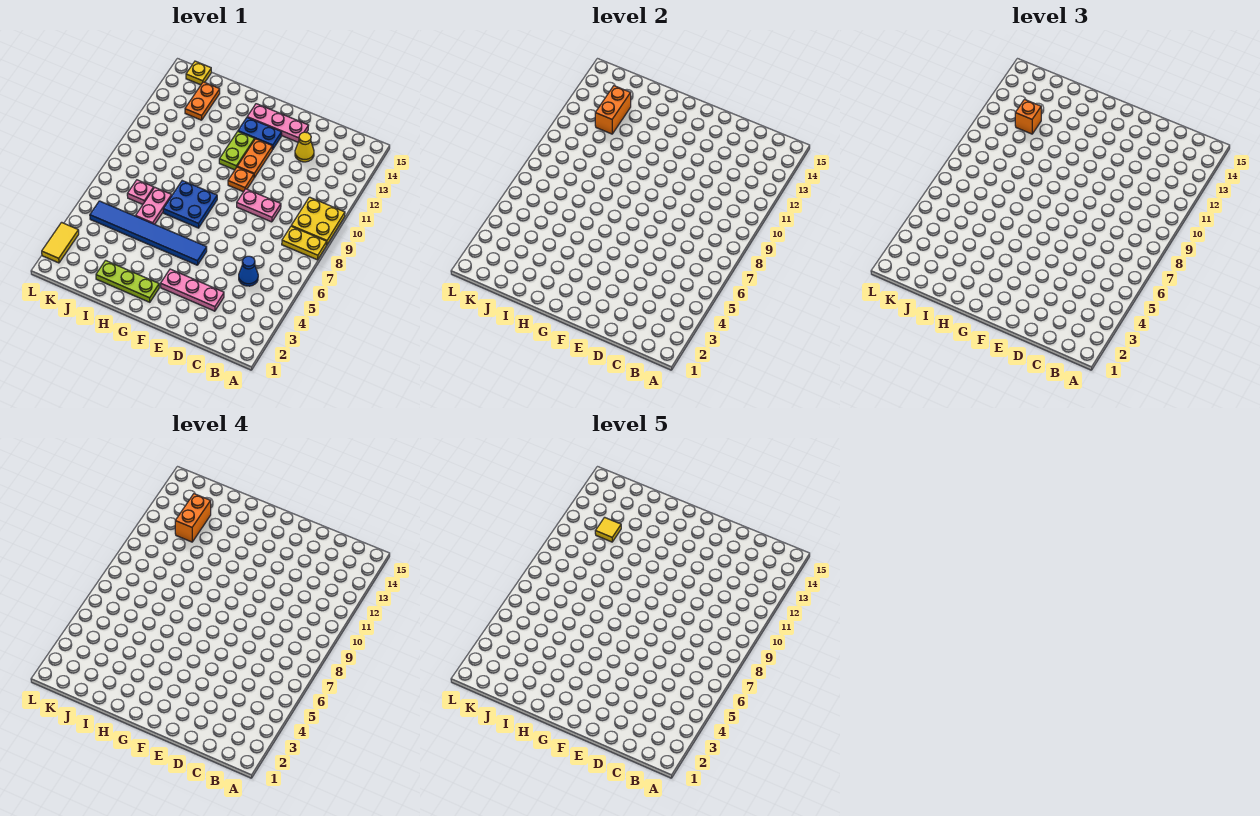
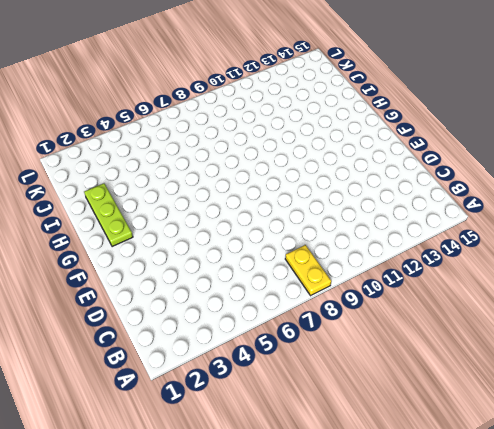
none -> yellow 2x2 plate [291,197,345,244]
none -> blue 1x1 cone [239,256,258,286]
none -> pink 1x3 plate [161,269,224,311]

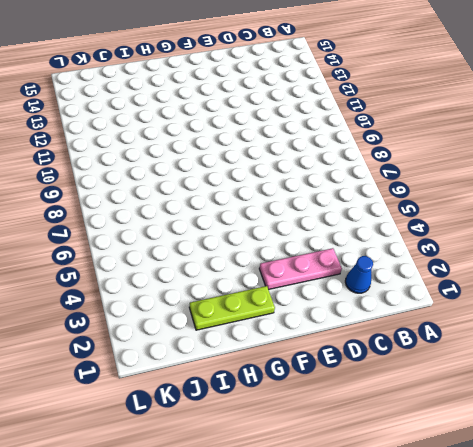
blue 1x1 cone [345,256,373,293] -> blue 1x1 cone moved to [239,256,258,286]
none -> yellow 1x2 plate [282,226,327,260]
none -> yellow 2x2 plate [291,197,345,244]
none -> pink 1x2 plate [237,189,281,222]

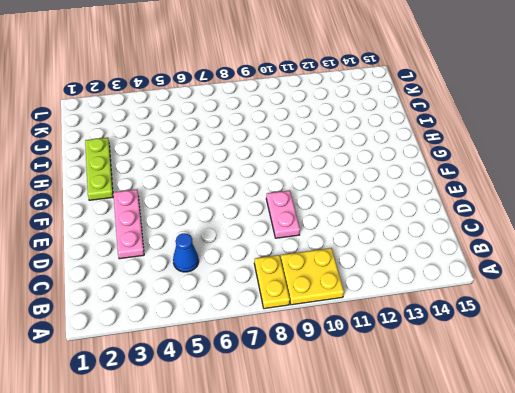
none -> yellow 1x1 cone [295,132,314,162]
none -> pink 1x3 plate [247,104,309,142]
none -> blue 1x6 tile [90,201,207,265]

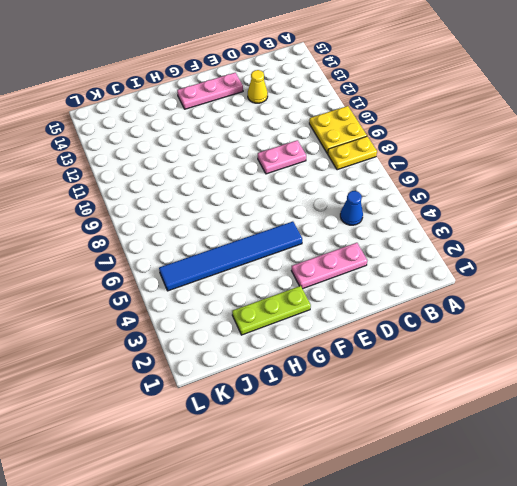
none -> orange 1x1 plate [228,167,254,192]
none -> orange 1x2 plate [237,139,273,178]
none -> blue 1x2 plate [238,118,282,149]

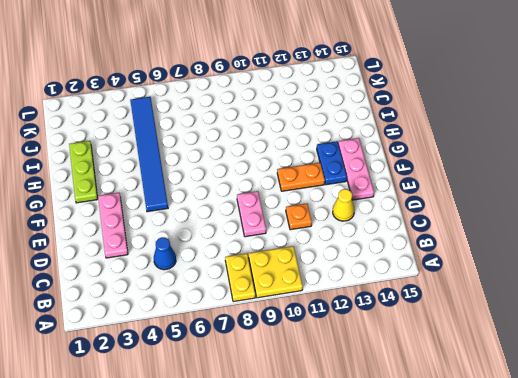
orange 1x1 plate [286,204,312,230] -> orange 1x1 plate moved to [228,167,254,192]
none -> blue 2x2 plate [163,181,217,228]
none -> lime 1x2 plate [219,132,255,170]
none -> pink 1x2 plate [136,187,172,224]

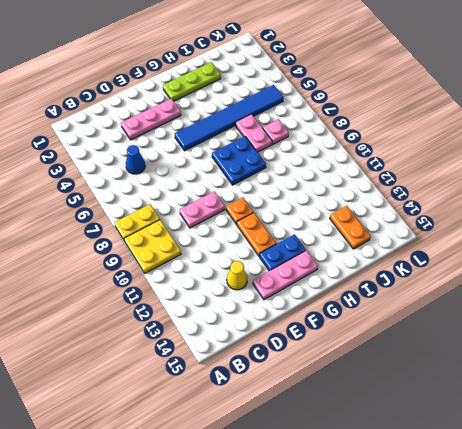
none -> lime 1x2 plate [219,132,255,170]
none -> yellow 1x1 plate [186,61,211,85]
none -> yellow 1x2 tile [42,222,79,263]

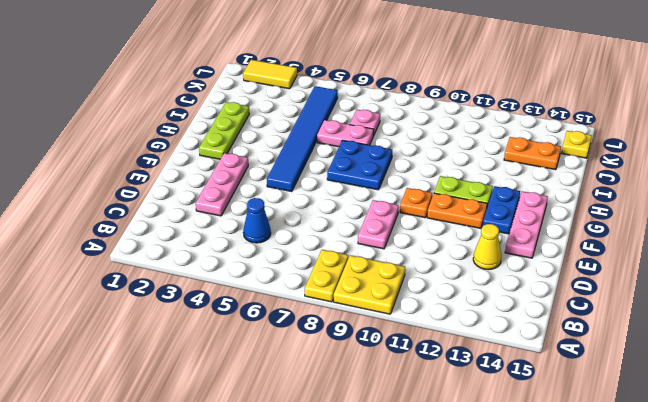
none -> orange 1x2 brick [595,86,631,134]
none -> orange 1x1 brick [1015,100,1041,134]
none -> orange 1x2 brick [175,494,211,542]

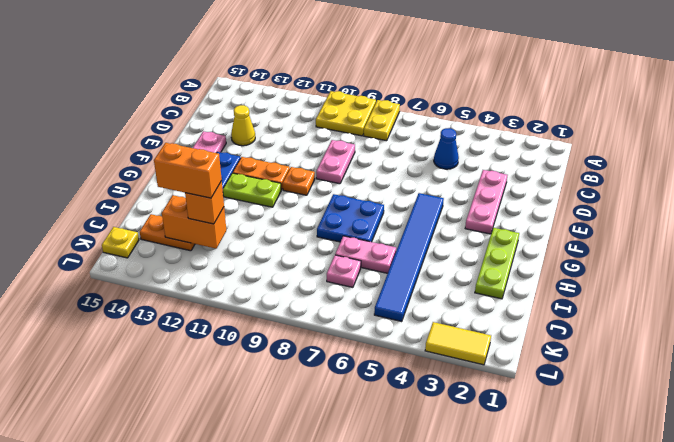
none -> yellow 1x1 tile [595,517,621,542]

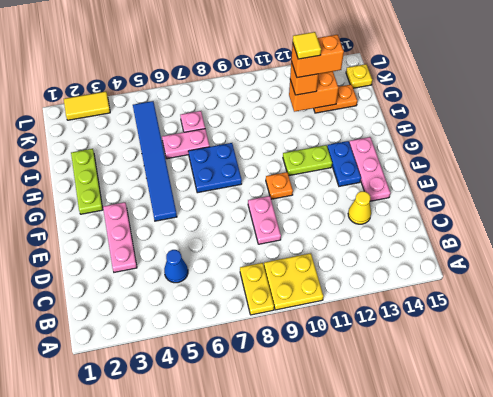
none -> orange 1x2 plate [237,139,273,178]

